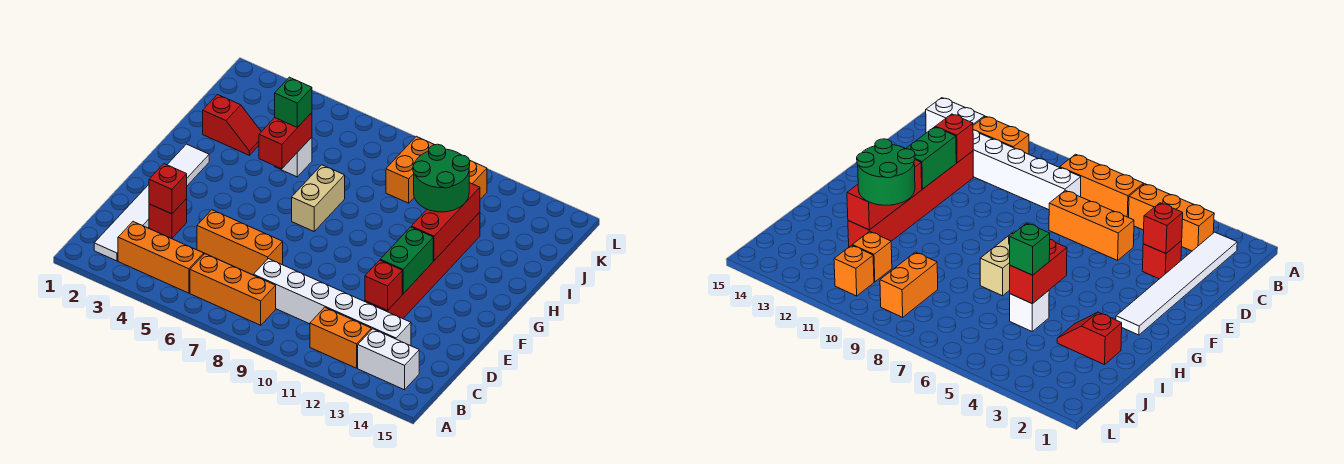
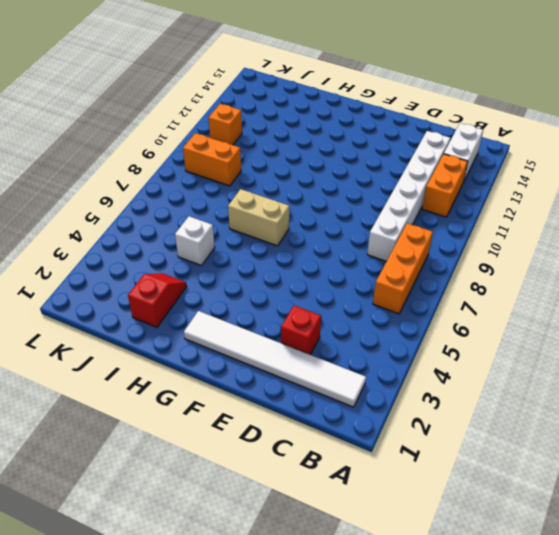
none -> orange 1x3 brick [118,222,204,293]
none -> orange 1x3 brick [197,210,283,275]
none -> red 1x6 brick [365,212,480,319]

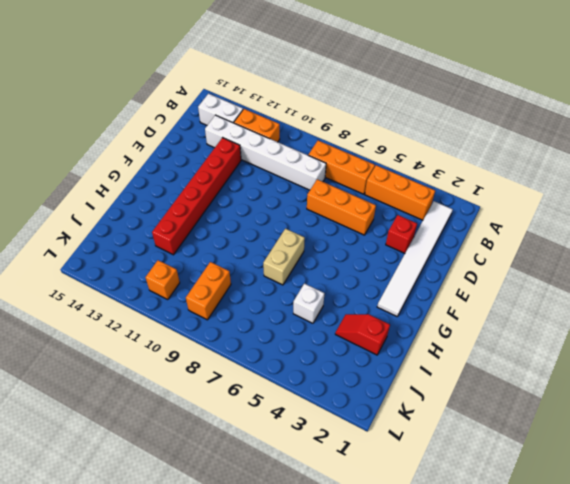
none -> orange 1x1 brick [852,231,892,282]
none -> red 1x1 brick [149,164,187,214]
none -> red 1x1 brick [365,260,402,310]

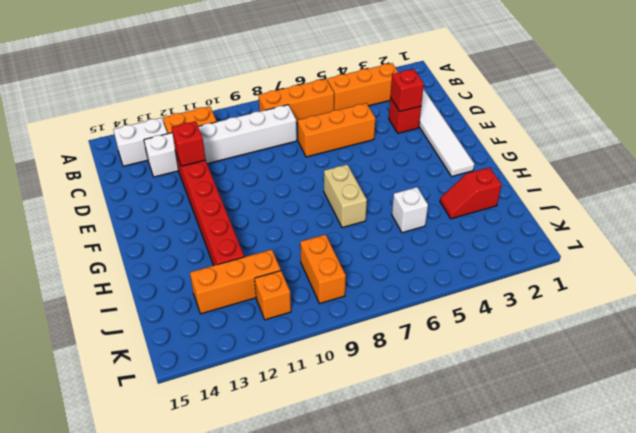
orange 1x3 brick [190,249,281,314] -> orange 1x1 brick [852,231,892,282]
none -> green 1x2 brick [380,227,433,294]
none -> red 1x3 brick [411,183,480,260]
none -> red 1x2 brick [259,113,312,169]

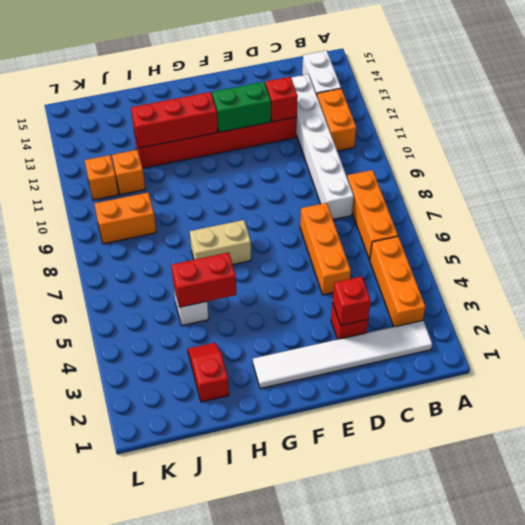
none -> green 2x2 round brick [413,144,470,212]
none -> green 1x1 brick [275,77,312,128]

